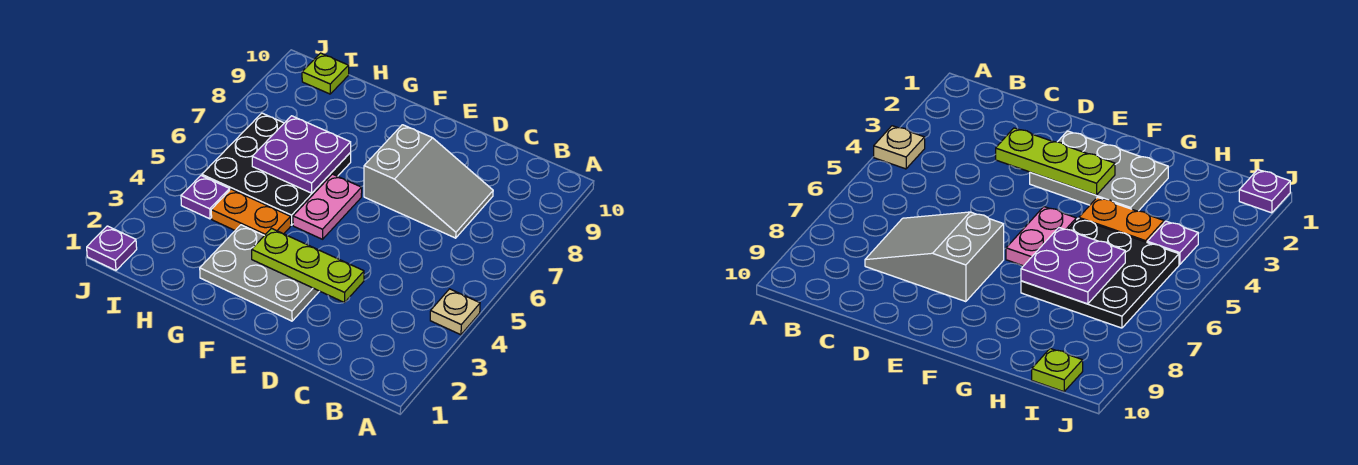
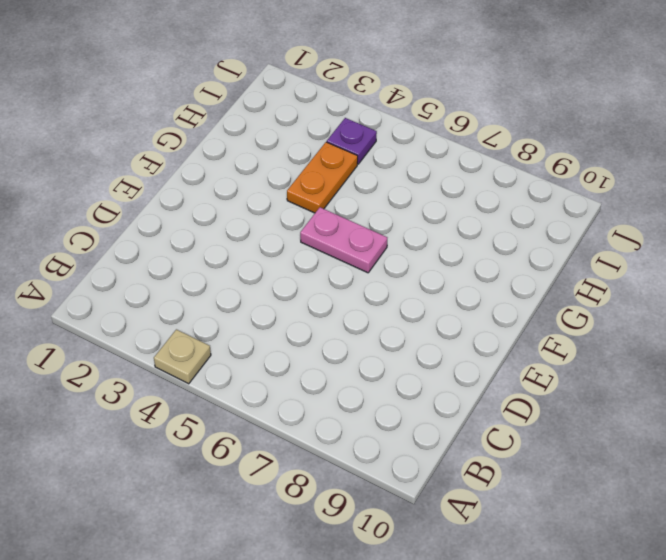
none -> grey 2x3 slope [364,125,493,238]
none -> grey 2x3 plate [200,225,319,321]

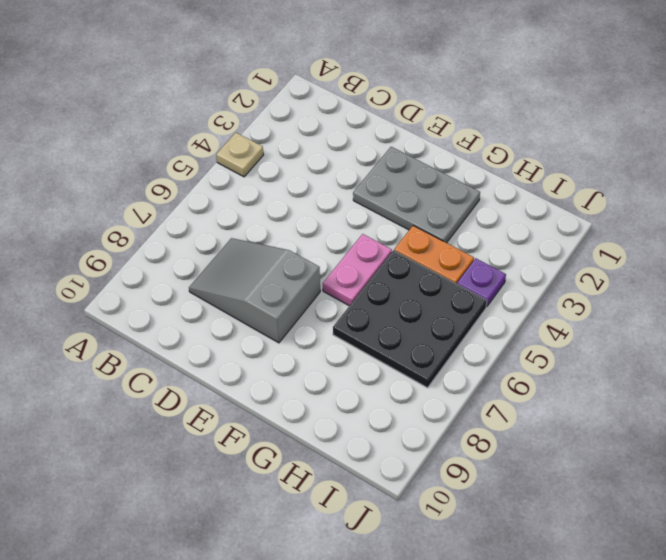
none -> lime 1x1 plate [302,53,349,94]
none -> purple 1x1 plate [87,226,137,270]

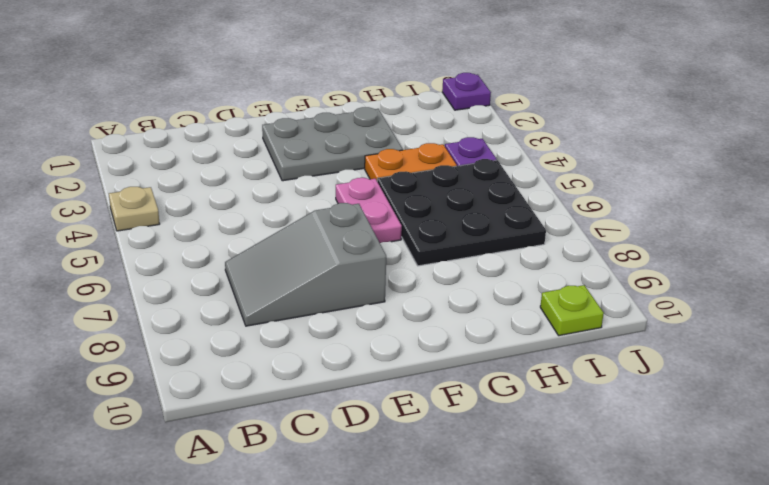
none -> lime 1x3 plate [252,228,364,303]
none -> purple 2x2 plate [252,116,351,193]

